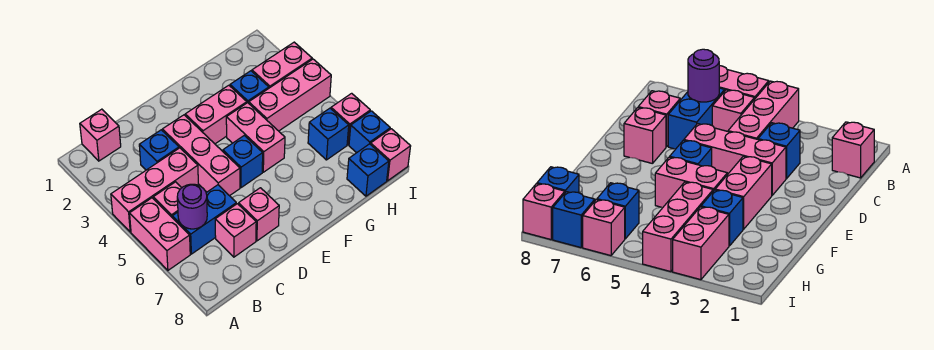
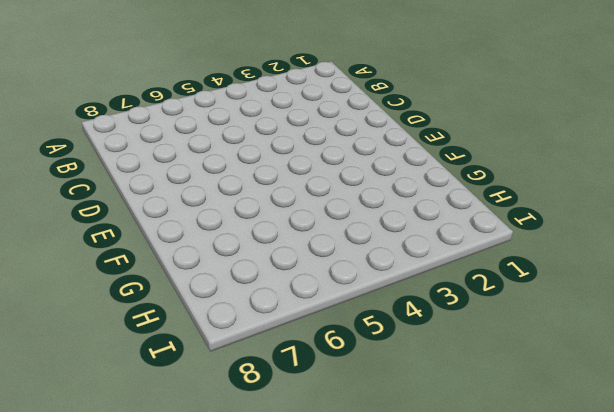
none -> pink 1x3 brick [111,148,198,232]
none -> pink 1x2 brick [130,198,190,270]
none -> pink 1x1 brick [80,109,121,161]

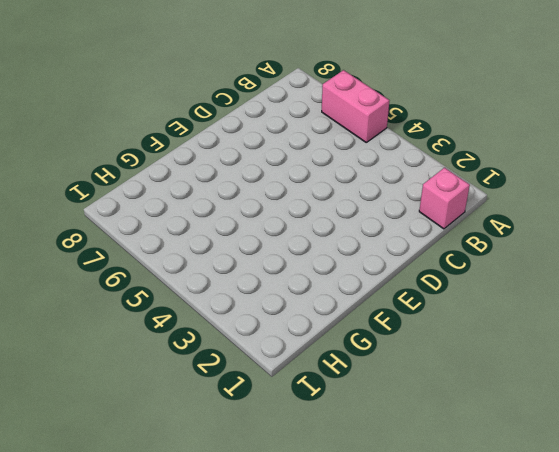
none -> pink 1x3 brick [111,148,198,232]
none -> pink 1x1 brick [153,182,181,217]
none -> blue 1x2 brick [172,185,236,254]

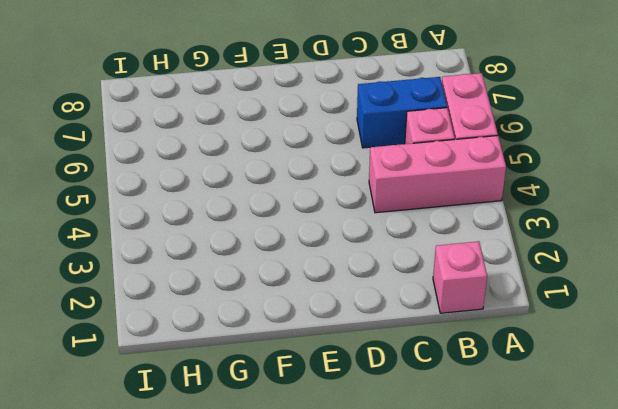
none -> blue 1x1 brick [139,130,179,170]
none -> pink 1x1 brick [215,204,256,257]
none -> pink 1x3 brick [162,115,240,196]

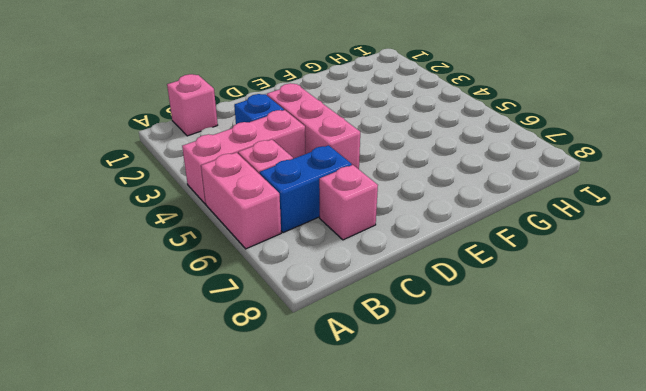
none -> pink 1x1 brick [239,188,279,241]
none -> pink 1x2 brick [185,85,247,144]
none -> blue 1x1 brick [223,135,263,188]

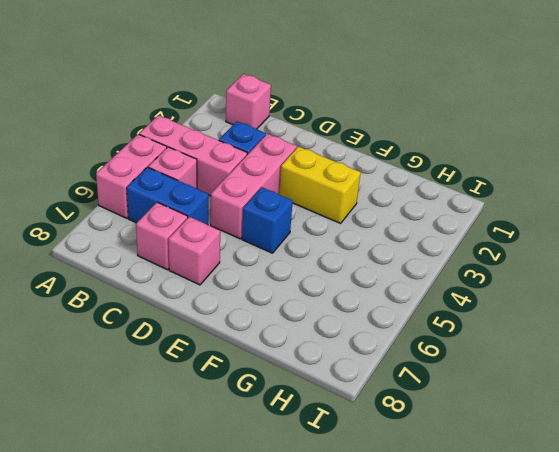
yellow 1x2 brick [279,146,361,223] -> pink 1x2 brick [185,85,247,144]
none -> pink 1x2 brick [226,103,285,172]
none -> blue 1x1 brick [230,71,269,103]
none -> pink 1x3 brick [249,59,331,131]

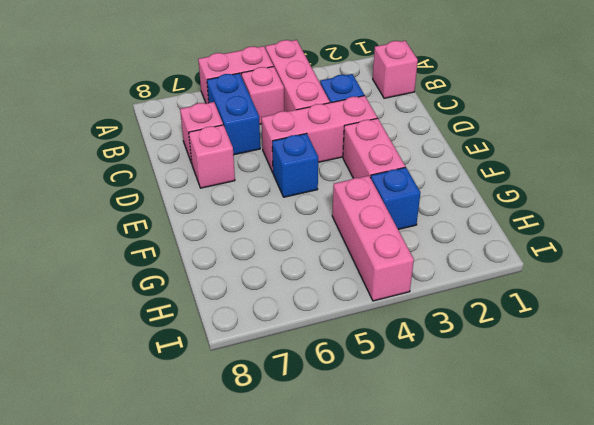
none -> pink 1x2 brick [226,103,285,172]
none -> pink 1x2 brick [252,42,312,88]
none -> blue 1x1 brick [308,108,349,160]

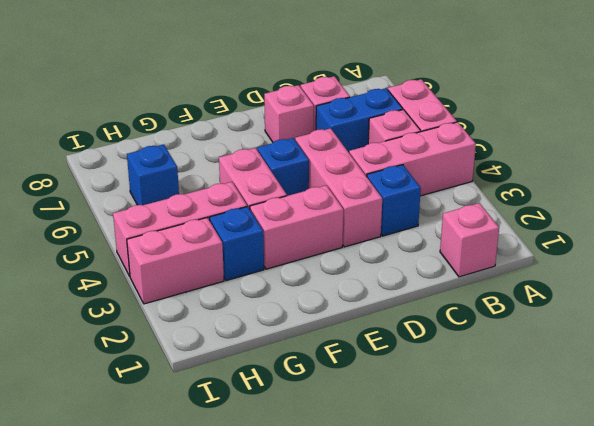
none -> blue 1x1 brick [347,144,389,196]
none -> pink 1x1 brick [331,93,370,145]
none -> blue 1x1 brick [349,111,390,153]

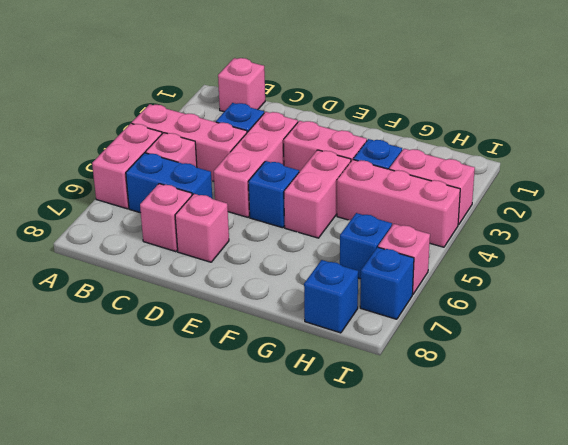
none -> pink 1x1 brick [371,129,411,181]
none -> purple 1x1 round brick [177,184,207,229]

